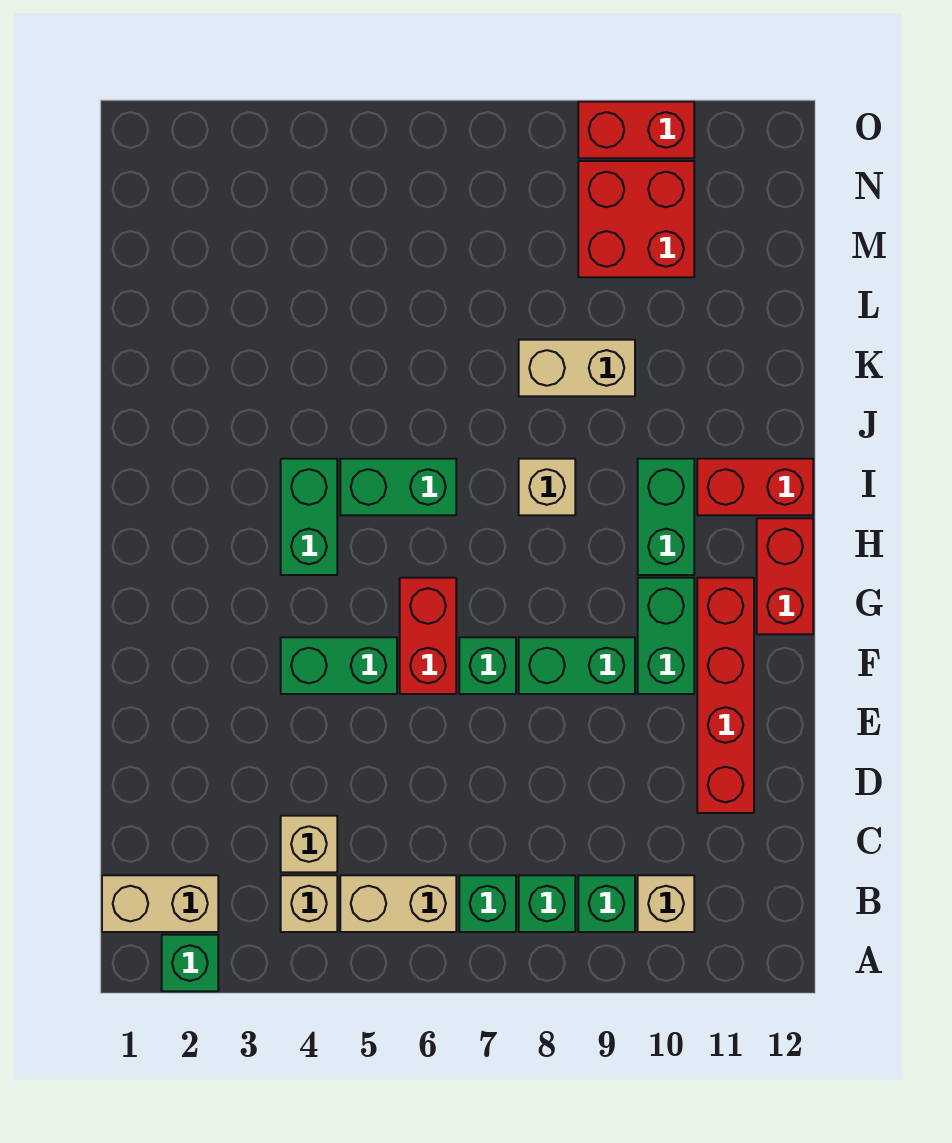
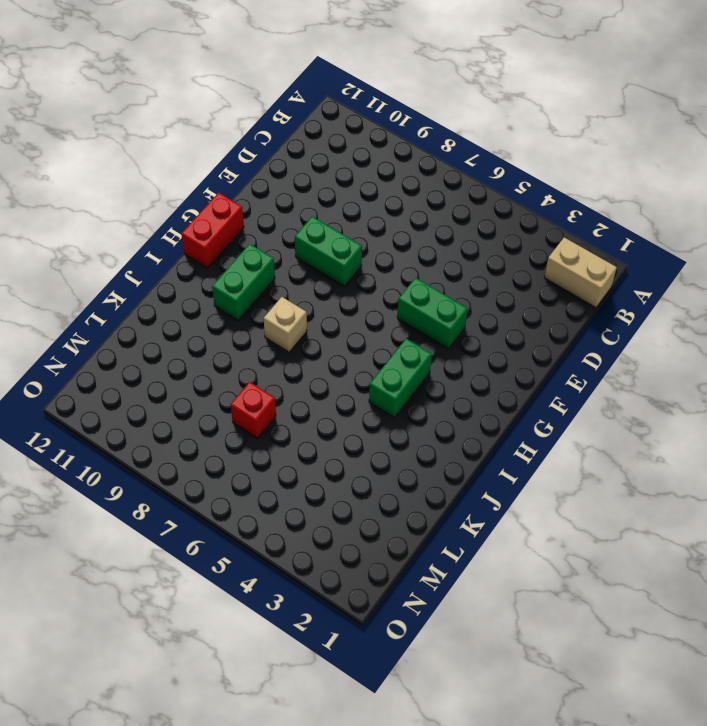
red 1x1 brick [231,382,276,438] -> none
none -> green 1x1 brick [162,935,218,991]
none -> tan 1x1 brick [281,875,337,932]
none -> tan 1x2 brick [340,875,456,932]

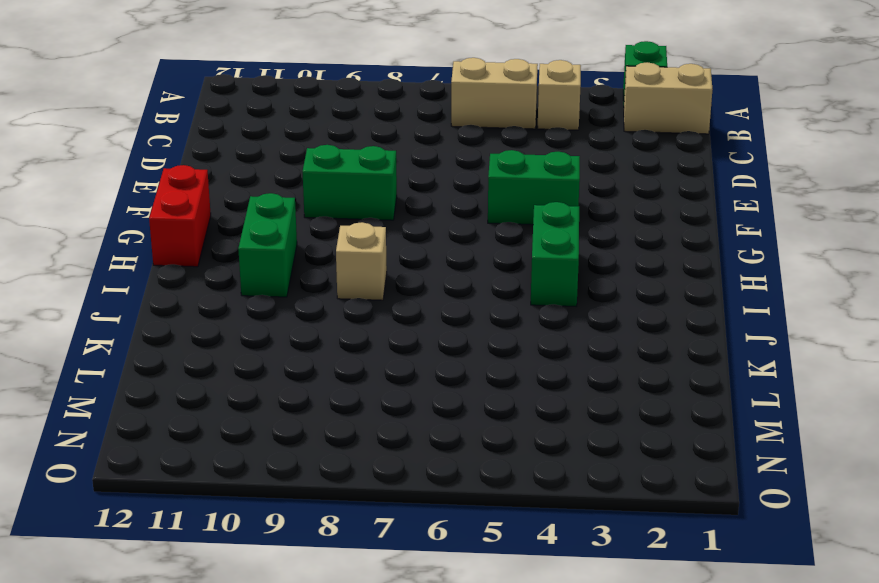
none -> green 1x1 brick [459,875,516,932]
none -> green 1x1 brick [519,875,575,932]
none -> green 1x1 brick [578,875,635,932]

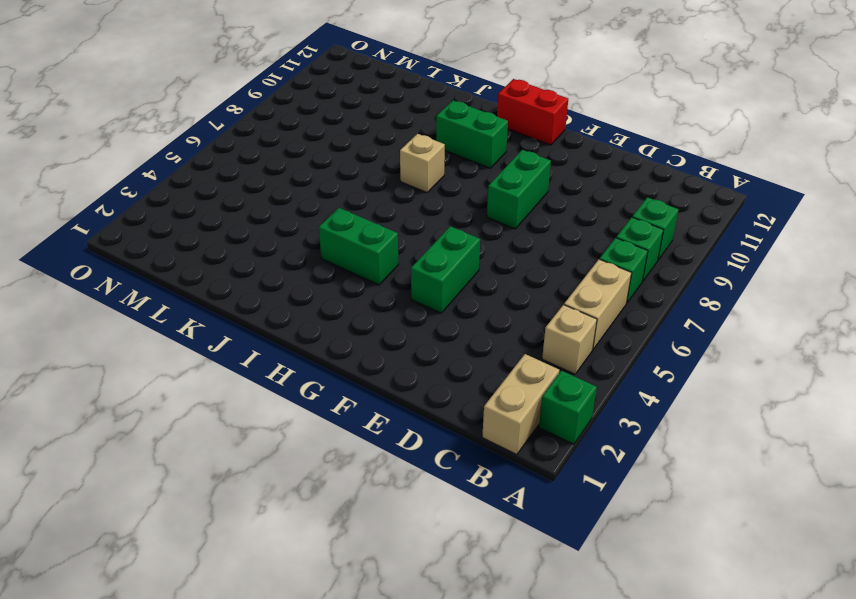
none -> tan 1x1 brick [638,875,694,932]
none -> tan 1x1 brick [281,816,337,872]
none -> red 1x4 brick [697,578,754,813]

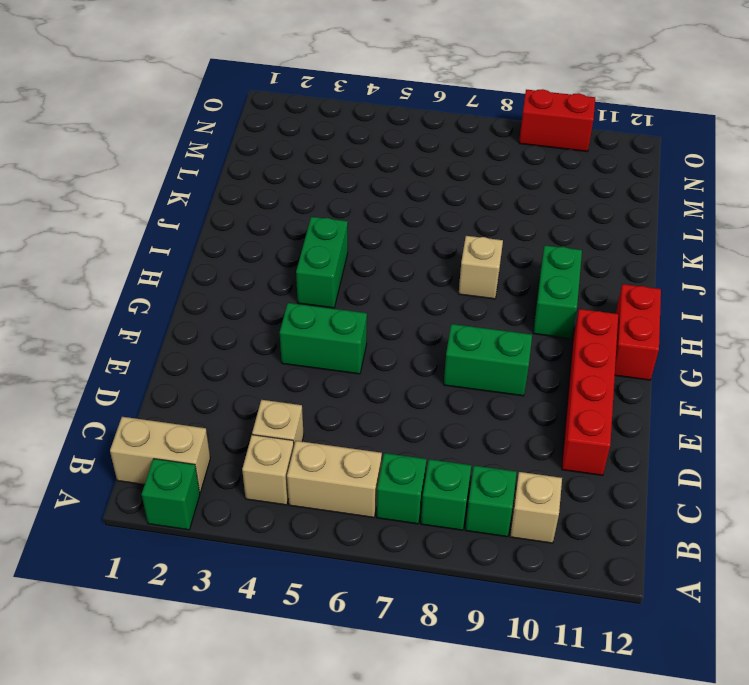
none -> red 1x2 brick [400,578,456,694]
none -> green 1x1 brick [459,637,516,694]
none -> green 1x2 brick [638,578,694,694]

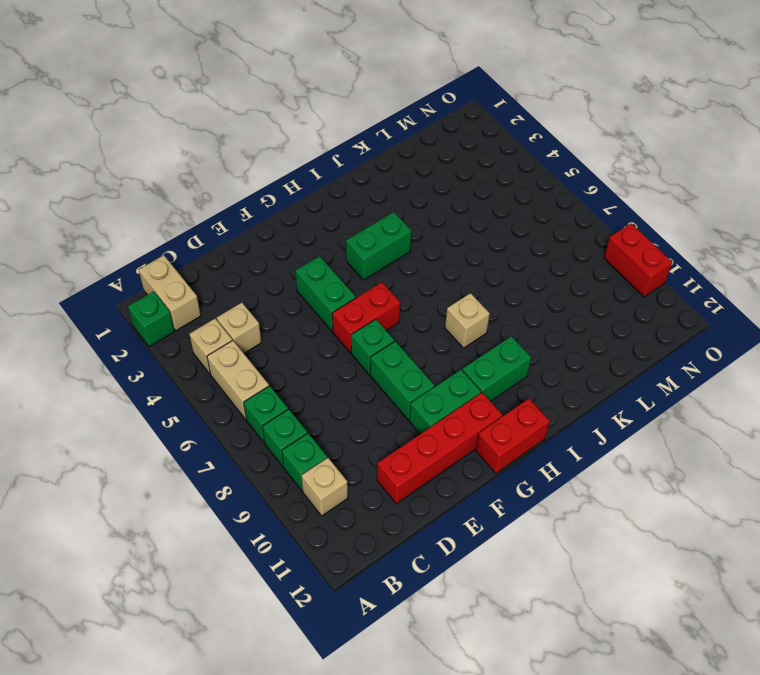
none -> green 1x2 brick [340,459,456,515]
none -> red 1x2 brick [697,459,813,515]
none -> tan 1x2 brick [519,340,635,396]

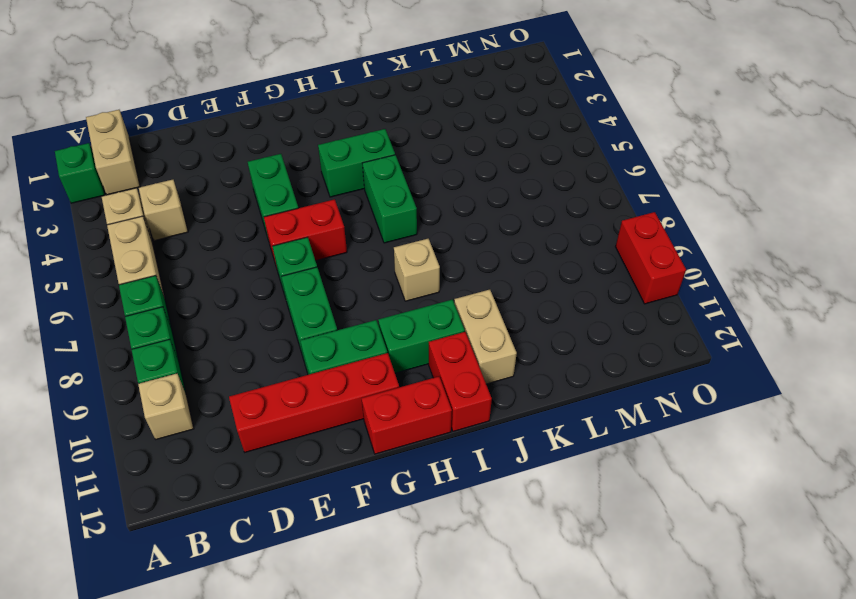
tan 1x2 brick [454,289,517,384] -> tan 1x2 brick moved to [519,340,635,396]
none -> red 2x2 brick [578,161,694,277]

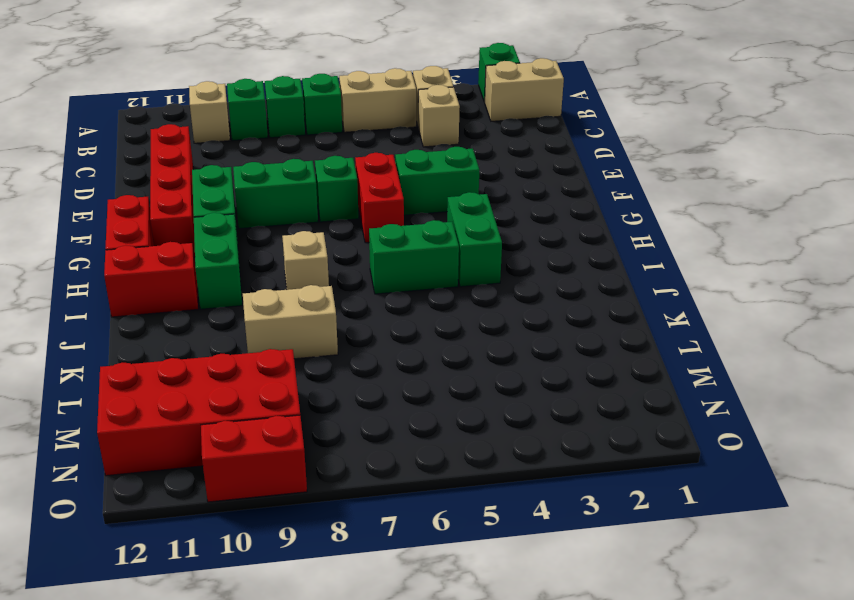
red 2x4 brick [97,349,300,476] -> red 2x2 brick [578,161,694,277]

